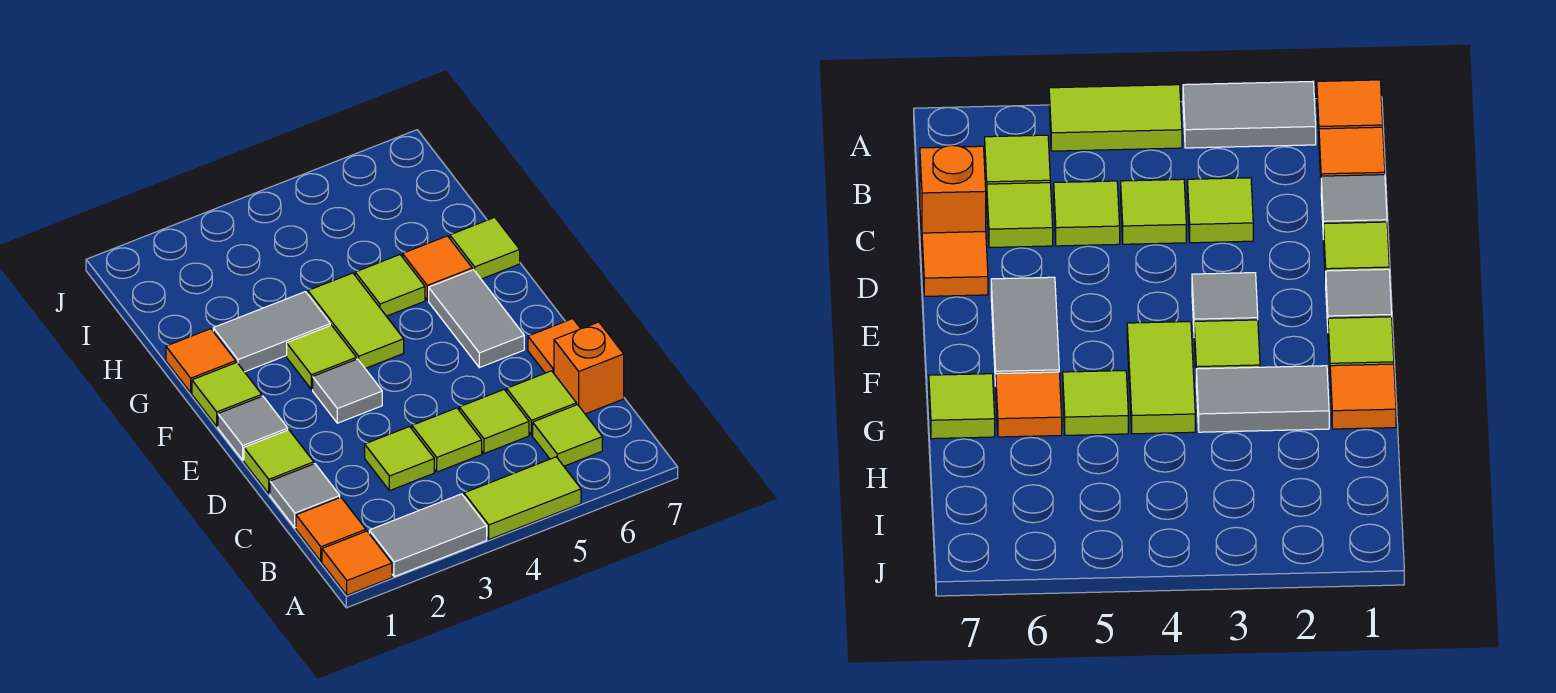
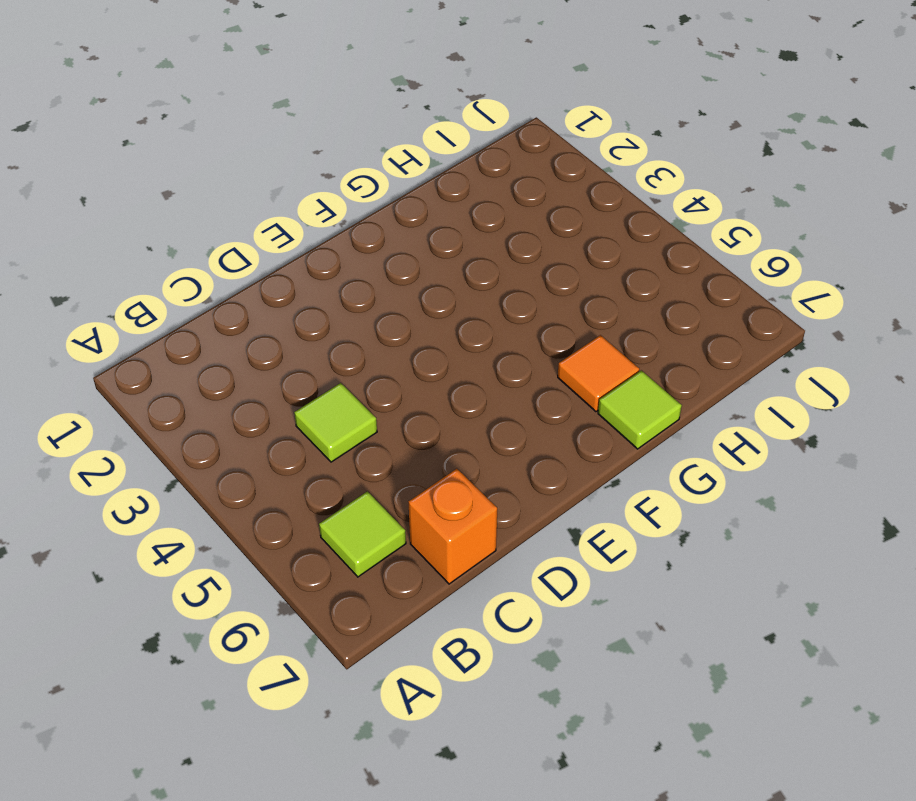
none -> orange 1x1 tile [322,531,392,595]
none -> grey 1x2 tile [369,494,487,577]
none -> lime 1x2 tile [464,457,581,539]

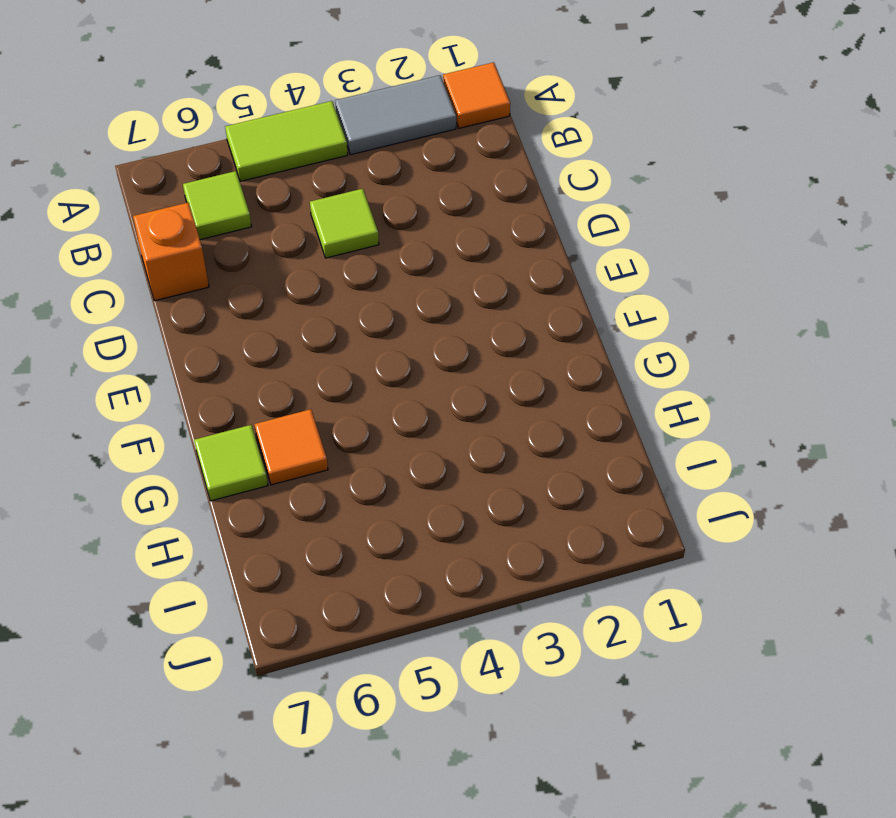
none -> orange 1x1 tile [296,497,366,561]
none -> grey 1x1 tile [270,464,340,528]
none -> lime 1x1 tile [365,427,434,491]

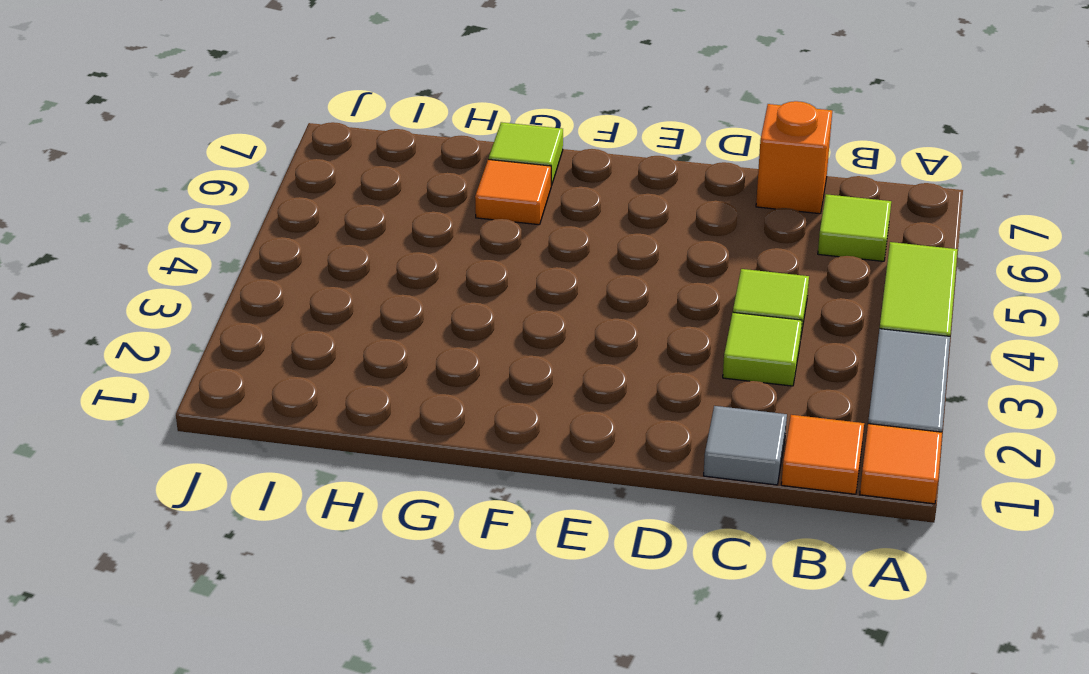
none -> lime 1x1 tile [459,390,529,454]
none -> lime 1x1 tile [507,371,576,435]
none -> lime 1x1 tile [244,430,314,494]

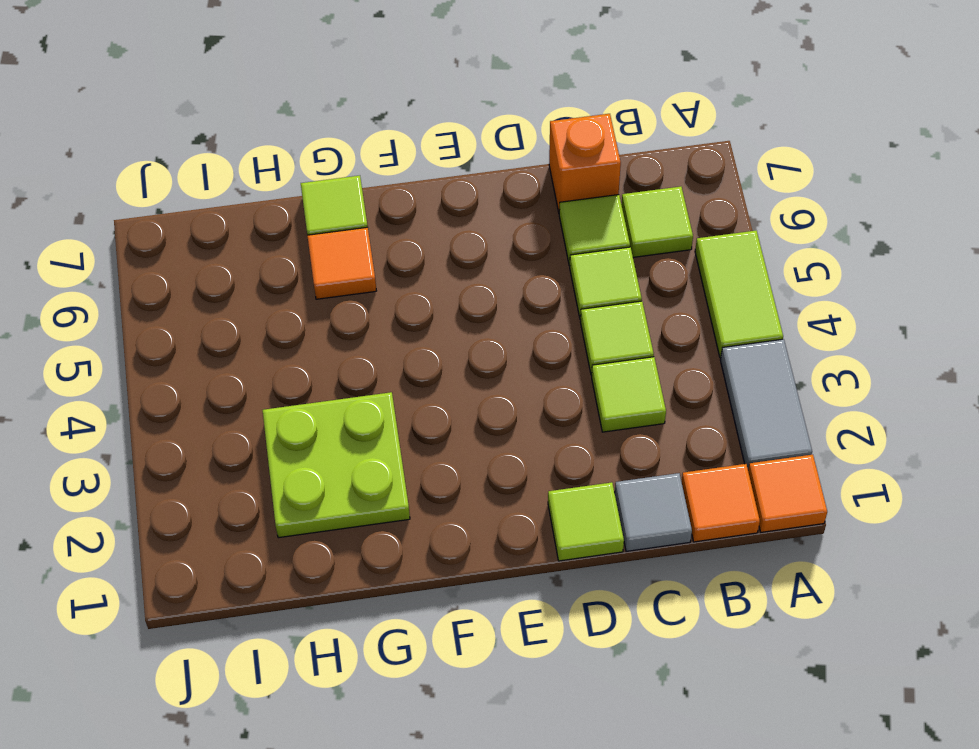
lime 2x2 plate [263,392,410,538] -> grey 1x2 tile [213,292,330,372]
none -> orange 1x1 tile [528,319,581,373]
none -> grey 1x1 tile [218,396,288,460]
none -> grey 1x1 tile [313,359,382,423]

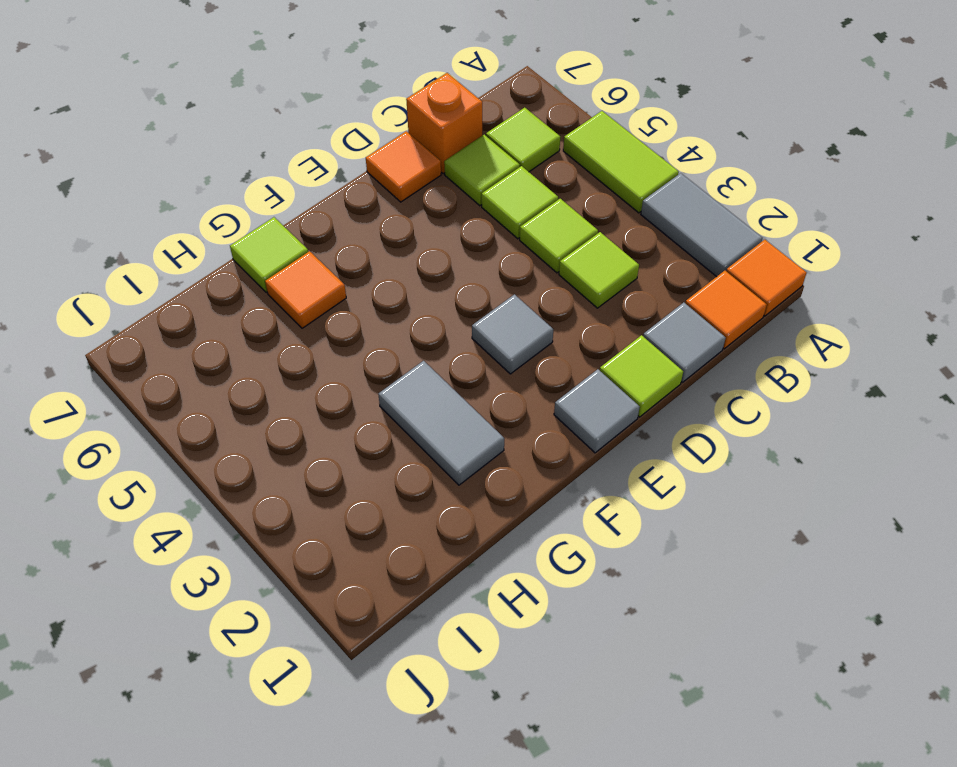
none -> grey 1x2 tile [429,270,524,368]
none -> lime 1x1 tile [192,362,262,426]
none -> lime 1x1 tile [287,325,356,389]

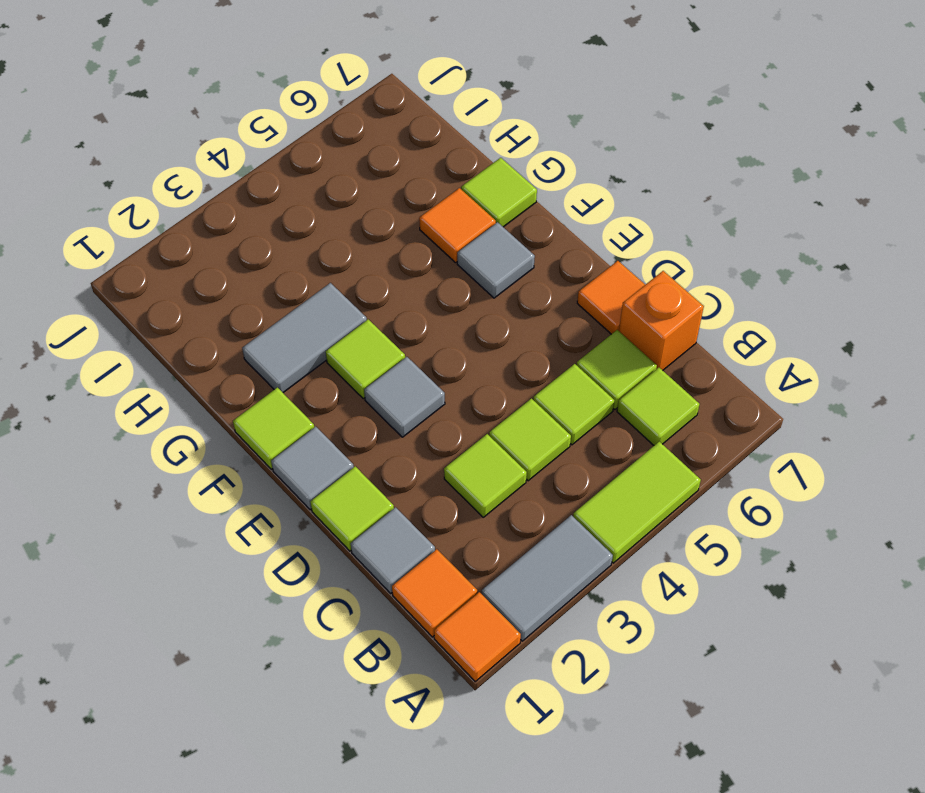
grey 1x1 tile [457,222,535,298] -> grey 1x2 tile [429,270,524,368]
none -> lime 1x2 tile [308,273,404,368]
none -> orange 1x1 tile [166,329,236,393]
none -> lime 1x1 tile [355,255,425,316]

